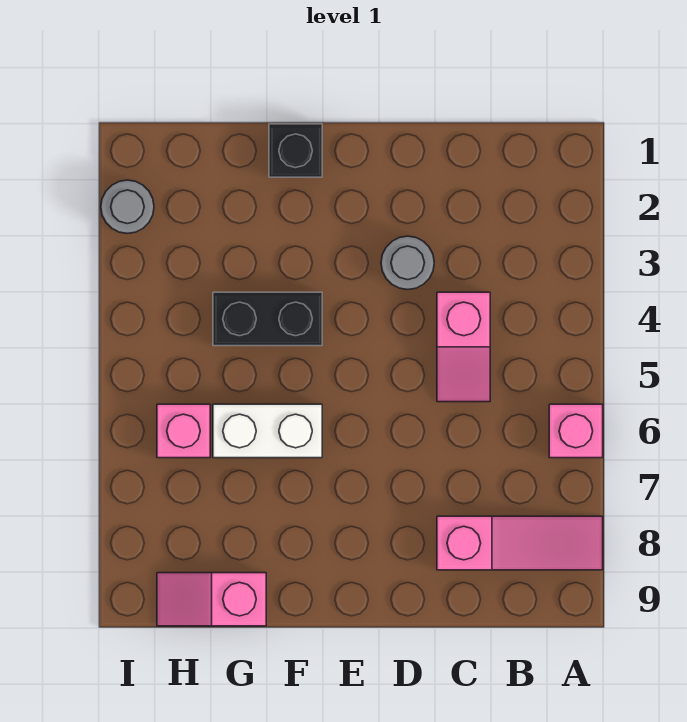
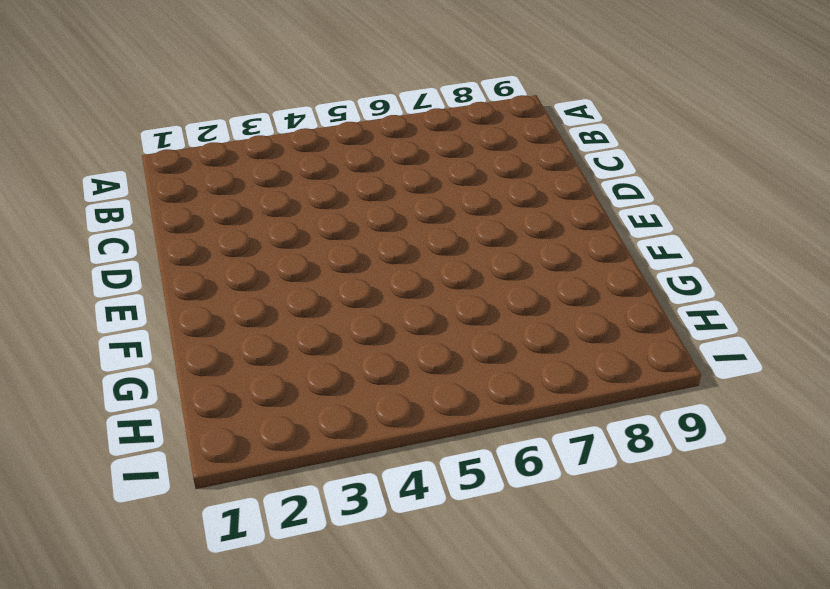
none -> pink 1x1 brick [549,404,603,458]
none -> pink 1x3 slope [437,516,603,570]

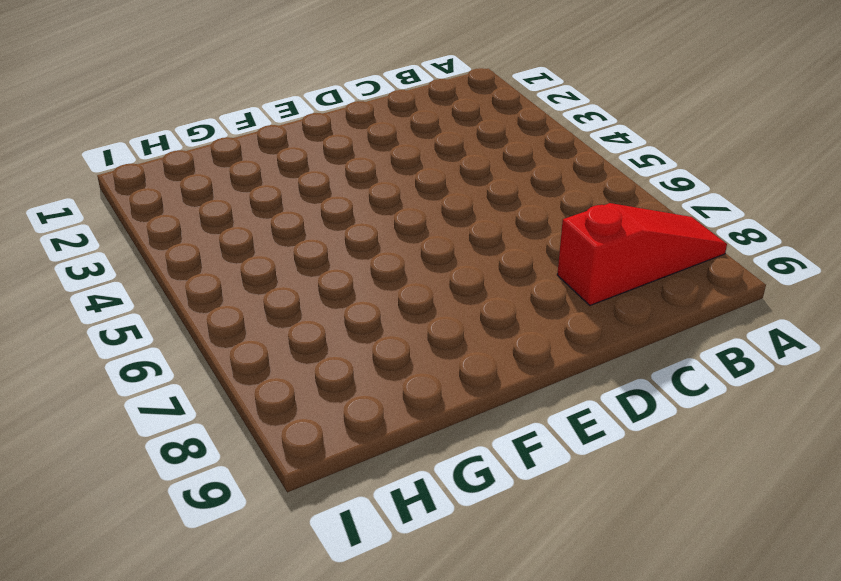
red 1x3 slope [557,203,727,305] -> pink 1x3 slope [437,516,603,570]
none -> pink 1x1 brick [549,404,603,458]
none -> pink 1x2 slope [437,292,490,402]

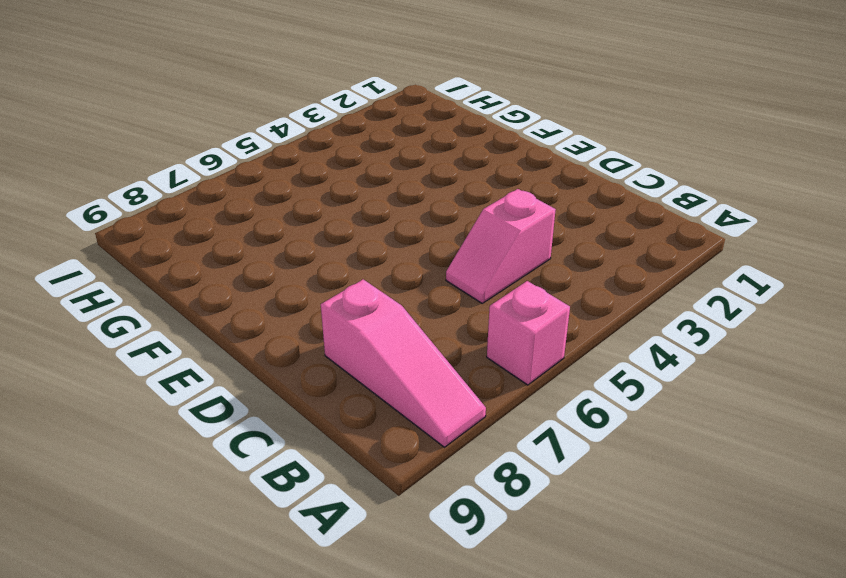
none -> grey 1x1 round brick [381,236,434,290]
none -> black 1x1 brick [269,124,322,177]

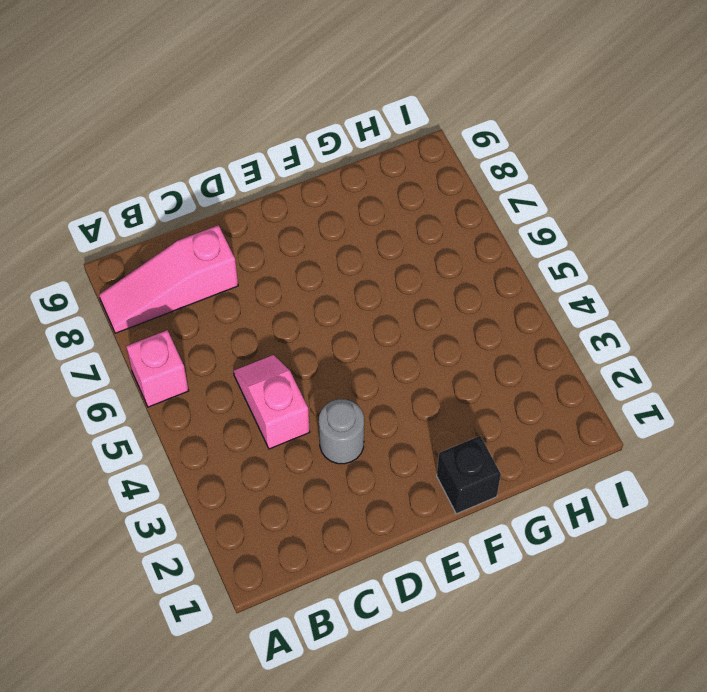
none -> black 1x2 brick [213,292,322,346]
none -> white 1x2 brick [213,404,322,458]

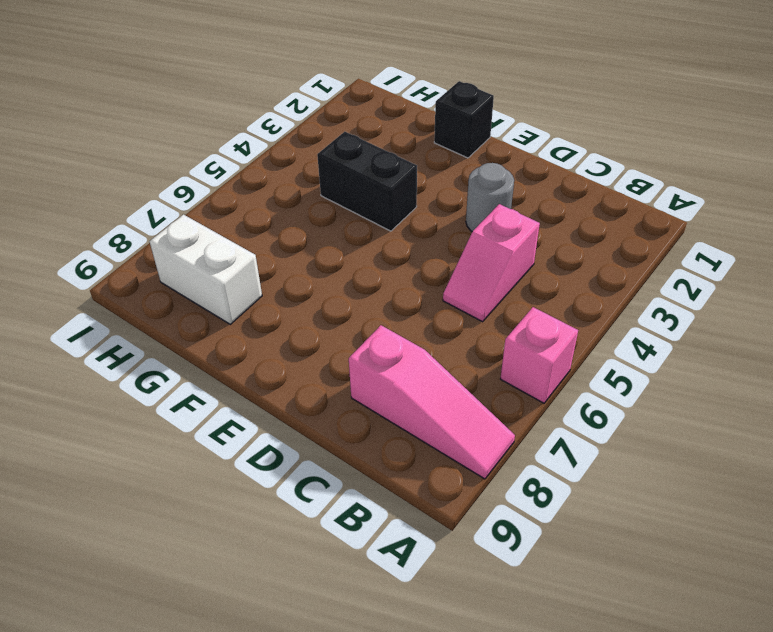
white 1x2 brick [149,215,262,324] -> white 1x2 brick moved to [213,404,322,458]
none -> pink 1x2 slope [157,573,266,626]
none -> pink 1x1 brick [157,404,210,458]

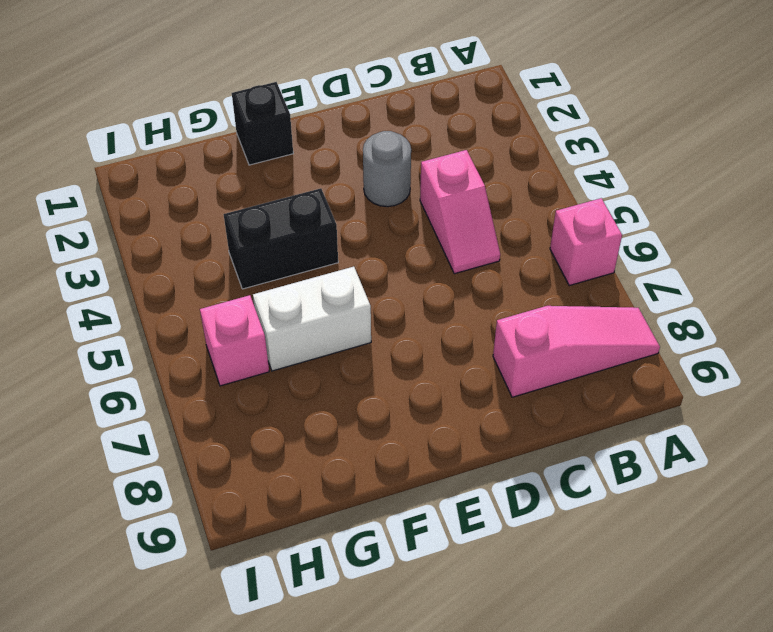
none -> pink 1x2 slope [157,573,266,626]
none -> grey 1x1 round brick [101,180,154,233]

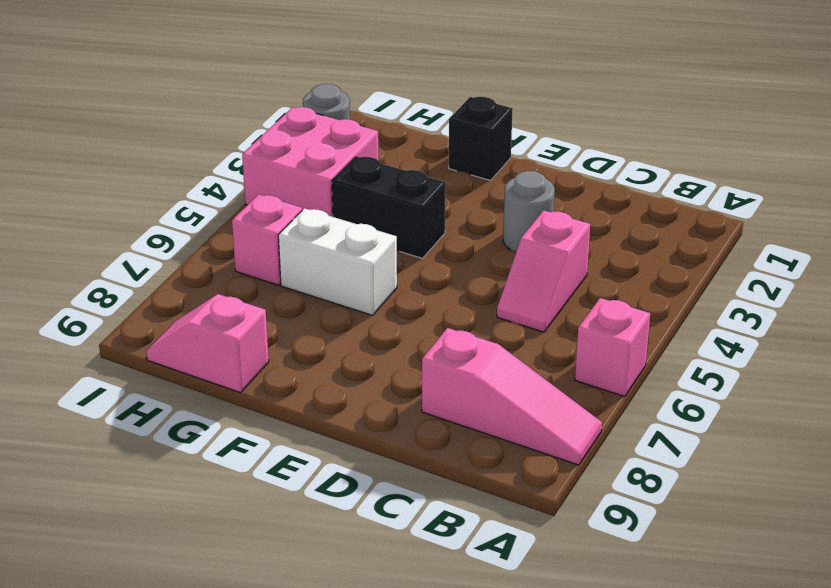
pink 2x2 brick [242,107,378,217] -> none

